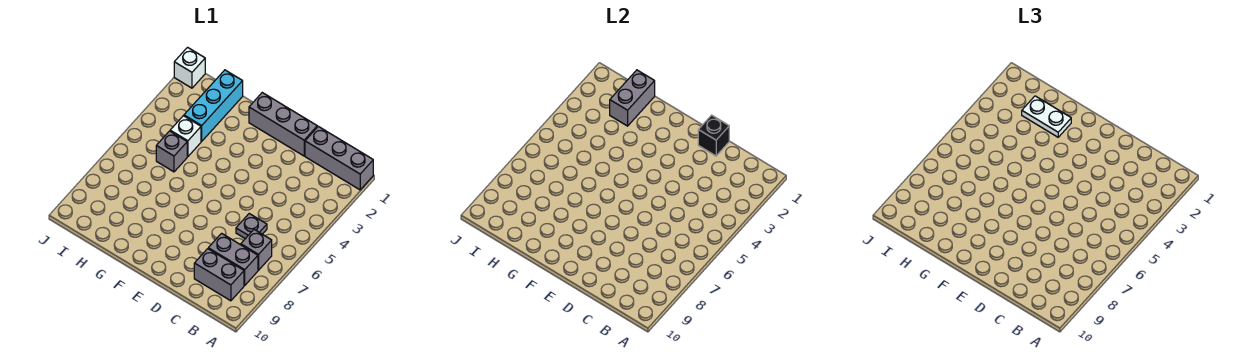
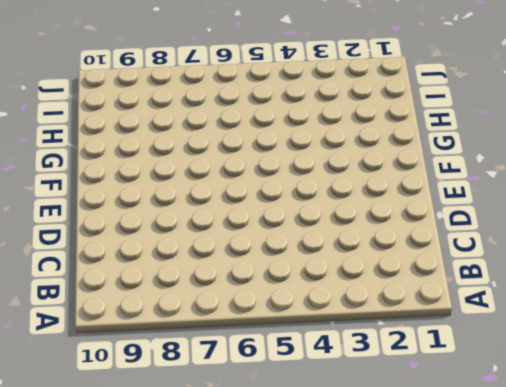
none -> grey 1x3 brick [305,126,373,190]
none -> grey 1x1 brick [241,230,272,270]
none -> grey 1x2 brick [208,233,258,285]

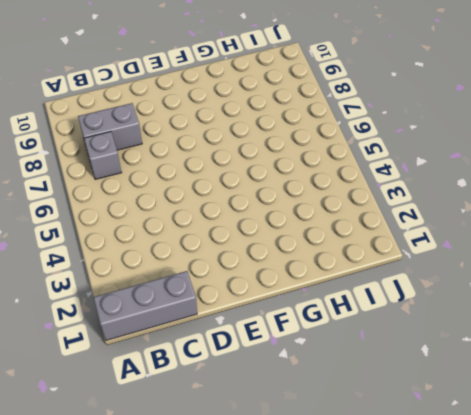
none -> grey 1x2 brick [194,249,244,301]
none -> grey 1x1 plate [236,214,267,239]
none -> grey 1x3 brick [249,93,317,156]

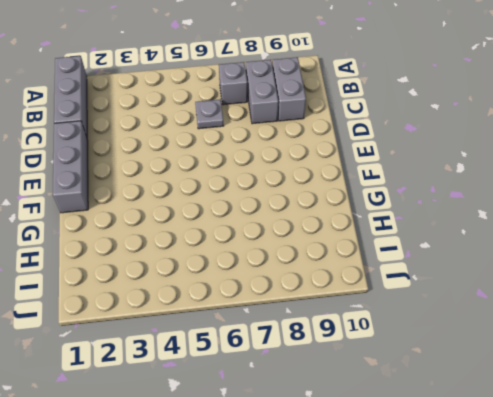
none -> cyan 1x3 brick [184,70,243,141]
none -> white 1x1 brick [170,116,201,157]
none -> grey 1x1 brick [156,131,187,172]

